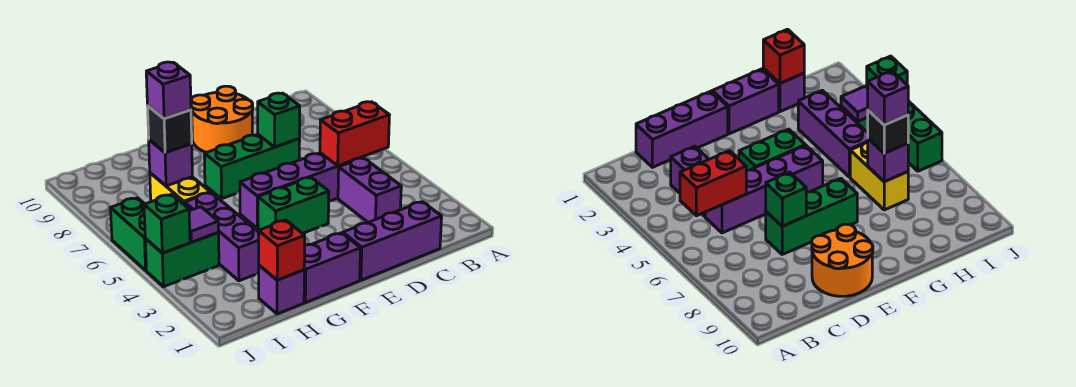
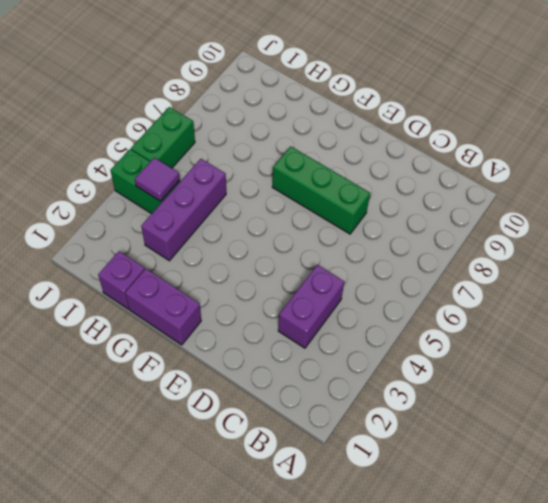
none -> purple 1x3 brick [343,202,442,280]
none -> purple 1x4 brick [240,153,363,228]
none -> orange 2x2 round brick [191,86,253,152]

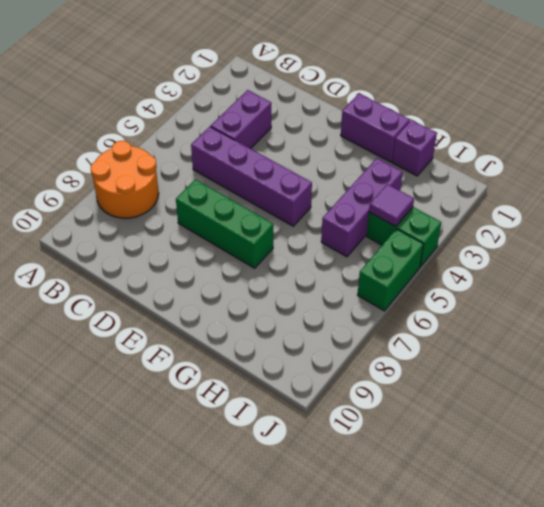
orange 2x2 round brick [91,141,159,218] -> orange 2x2 round brick moved to [191,86,253,152]
none -> purple 1x3 brick [343,202,442,280]
none -> green 1x2 brick [258,177,329,234]
none -> yellow 1x2 brick [150,173,210,205]

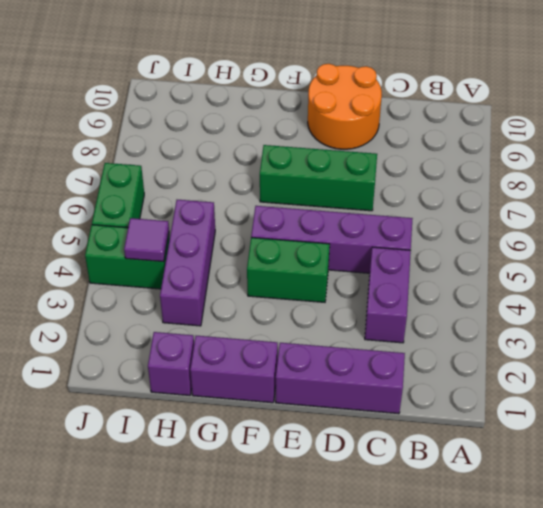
none -> yellow 1x2 brick [150,173,210,205]
none -> red 1x2 brick [320,102,389,166]
none -> green 1x1 brick [258,93,300,147]

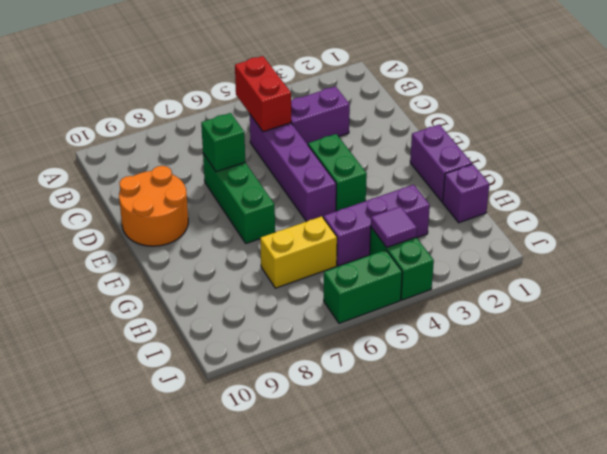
none -> purple 1x3 brick [343,202,442,280]
none -> red 1x1 brick [258,220,305,280]
none -> purple 1x1 brick [149,140,192,186]

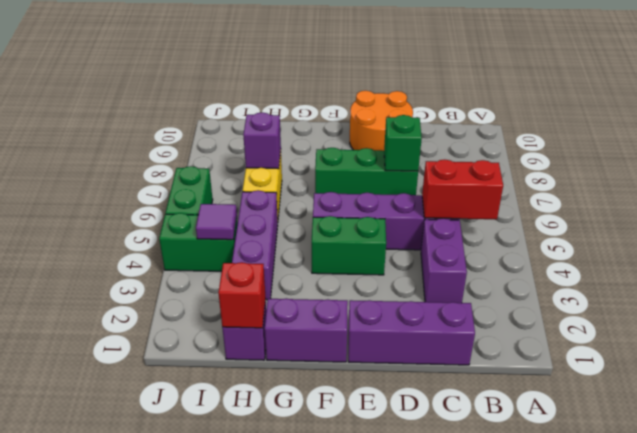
none -> green 1x1 brick [144,194,190,253]
none -> black 1x1 brick [147,106,192,153]
none -> purple 1x1 brick [146,62,191,119]

